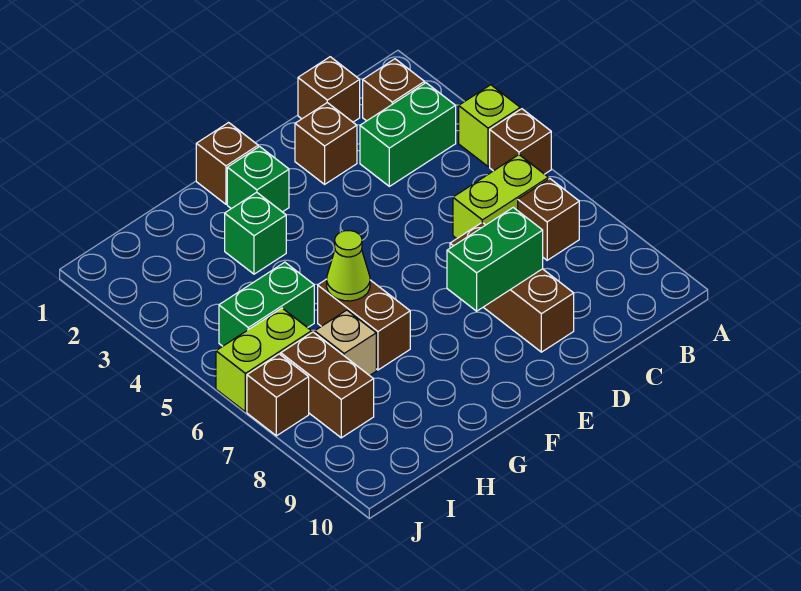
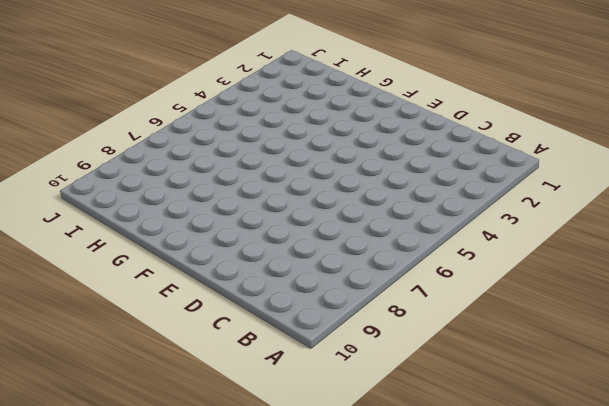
none -> lime 1x1 brick [459,85,520,167]
none -> brown 1x1 brick [490,109,551,174]
none -> brown 1x1 brick [363,59,425,121]

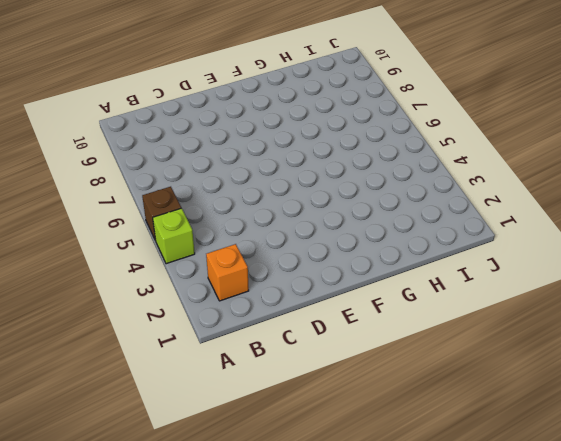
orange 1x1 brick [206,244,249,301] -> brown 1x1 brick [363,59,425,121]
none -> green 1x2 brick [360,83,456,186]
none -> lime 1x2 brick [453,155,548,239]
none -> brown 1x1 brick [518,179,579,260]

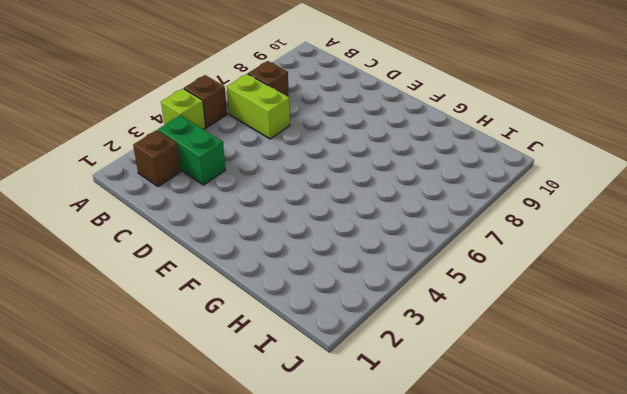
none -> brown 1x1 brick [298,57,360,122]
none -> brown 1x1 brick [295,103,357,184]
none -> brown 1x3 brick [450,222,574,352]

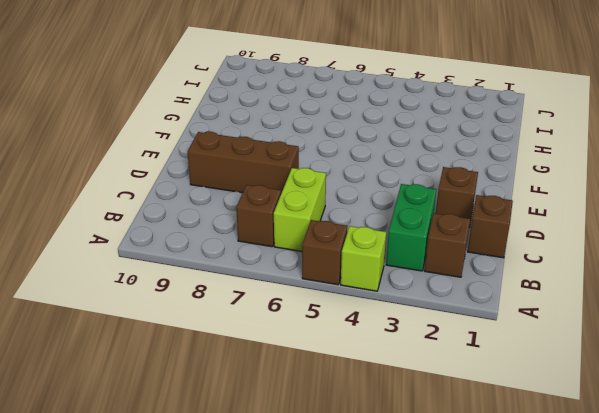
none -> brown 1x1 brick [196,123,258,204]
none -> green 1x1 brick [227,146,289,212]
none -> green 1x1 brick [225,192,286,274]

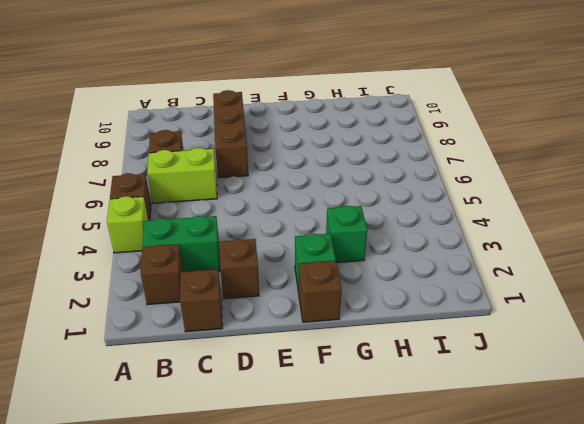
none -> brown 1x2 brick [318,279,410,370]
none -> green 1x2 brick [219,262,314,346]
none -> tan 1x1 brick [315,310,376,376]

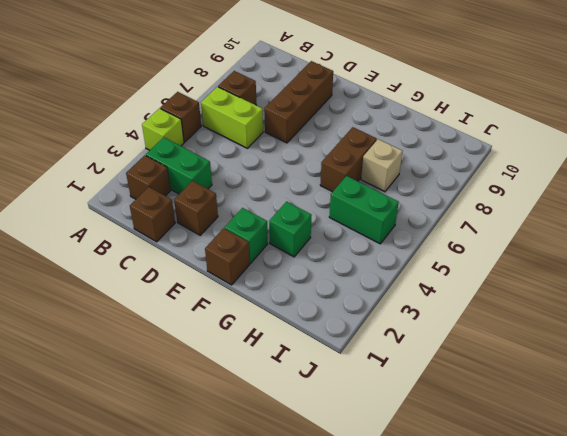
none -> lime 1x2 brick [216,308,312,412]
none -> brown 1x2 brick [281,332,374,438]
none -> brown 1x1 brick [247,354,309,436]

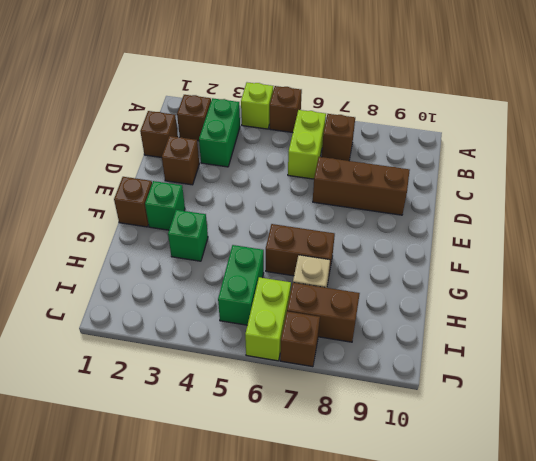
none -> green 1x2 brick [447,208,543,311]
none -> lime 1x1 cone [327,231,370,301]

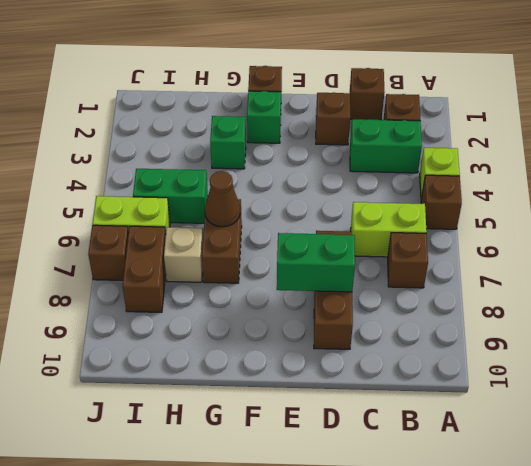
brown 1x1 cone [205,171,240,227] -> lime 1x1 cone [327,231,370,301]

